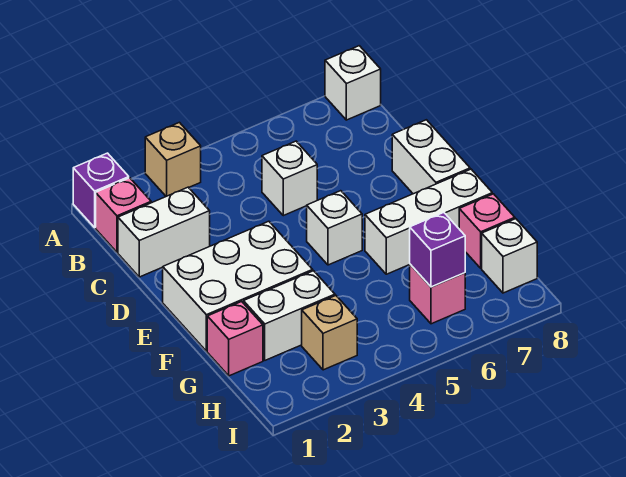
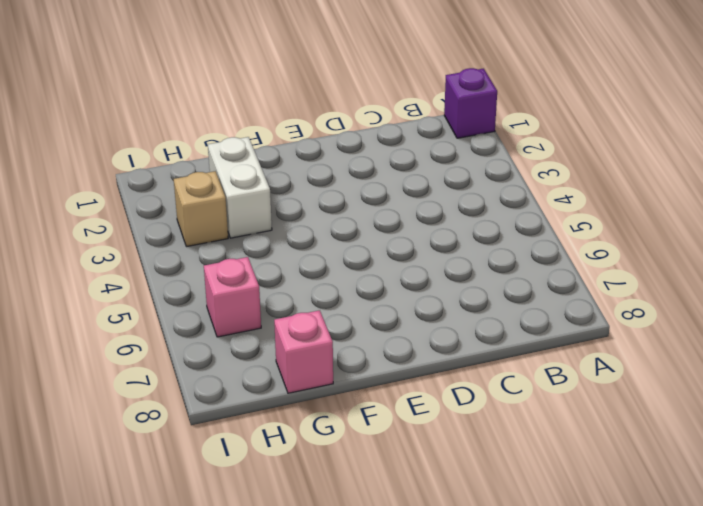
none -> tan 1x1 brick [145,122,201,196]
none -> white 1x1 brick [325,46,381,120]
none -> pink 1x1 brick [96,178,151,252]

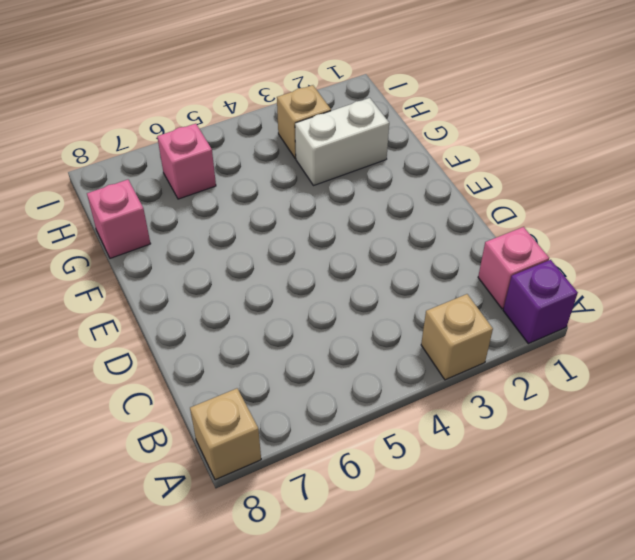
tan 1x1 brick [190,388,261,480] -> white 1x1 brick [325,46,381,120]
none -> white 1x2 brick [118,187,210,277]
none -> white 1x1 brick [262,141,317,216]
none -> white 1x2 brick [392,120,470,194]

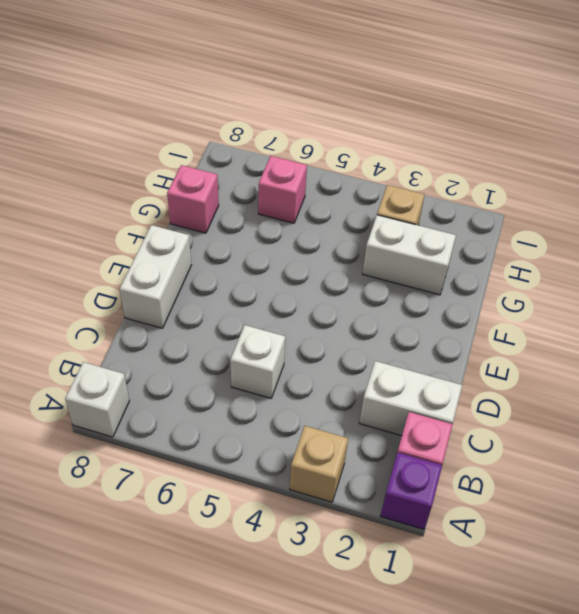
none -> white 2x3 brick [163,221,313,351]
none -> white 1x1 brick [307,191,362,265]
none -> white 1x3 brick [365,169,492,274]

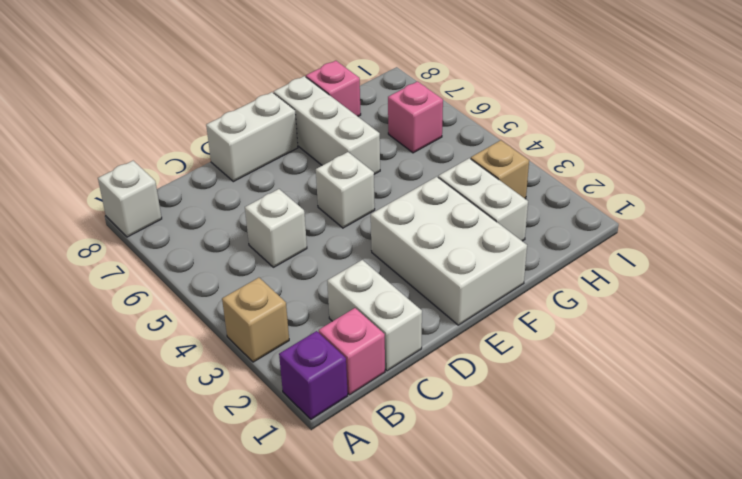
none -> pink 1x1 brick [207,301,263,376]
none -> white 1x1 brick [482,219,537,293]
none -> purple 1x1 brick [410,213,465,287]

